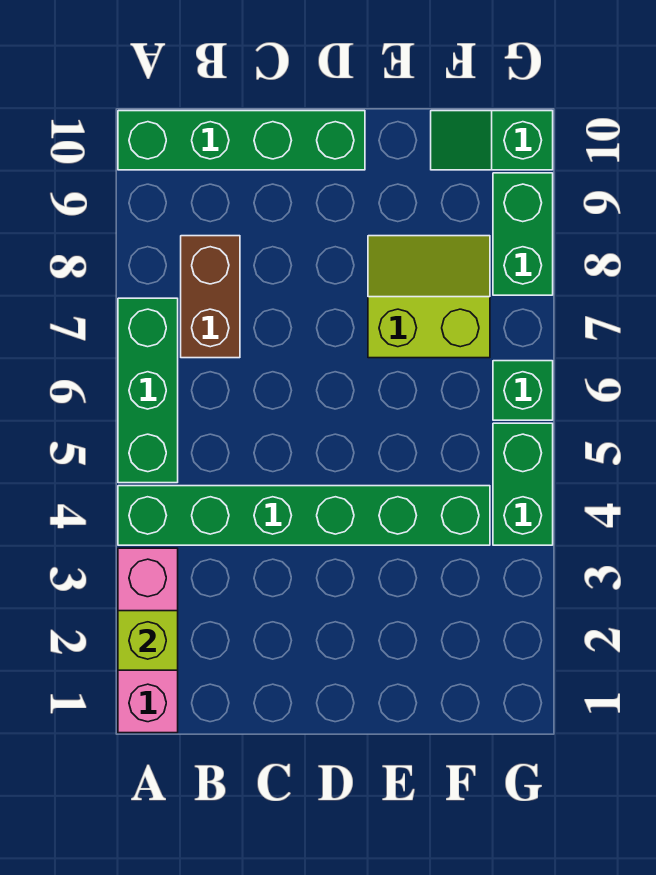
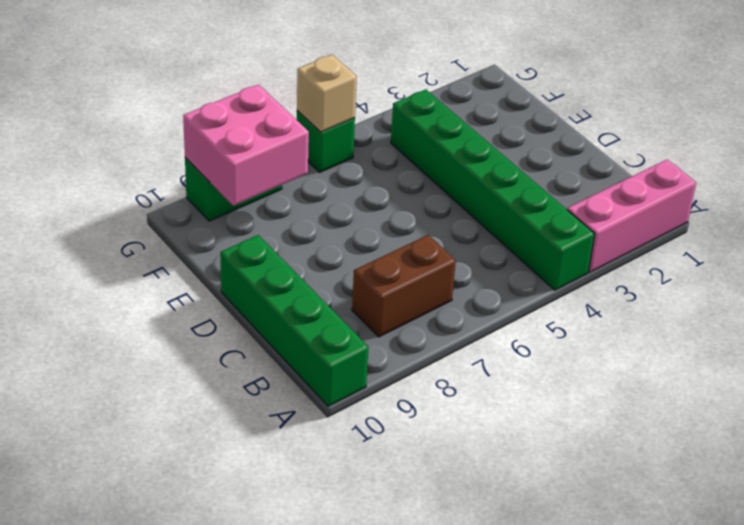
pink 2x2 brick [183,85,309,206] -> none
tan 1x1 brick [297,55,357,132] -> none
none -> green 1x3 brick [118,298,178,483]
none -> lime 2x2 slope [368,236,490,358]

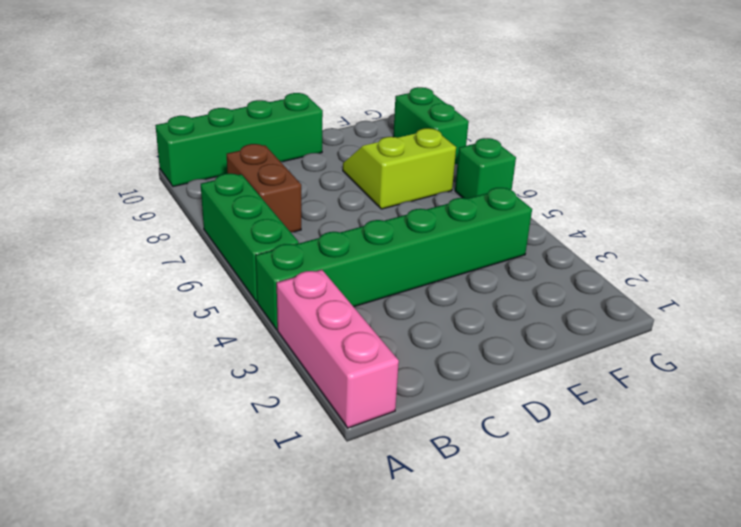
none -> green 1x2 slope [431,111,553,170]
none -> green 1x2 brick [493,423,553,545]

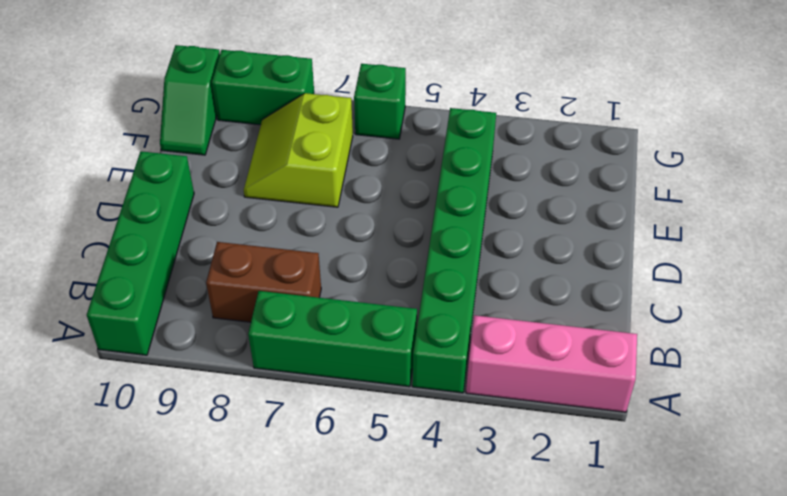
none -> green 1x2 brick [493,423,553,545]
none -> lime 1x1 brick [118,611,178,670]

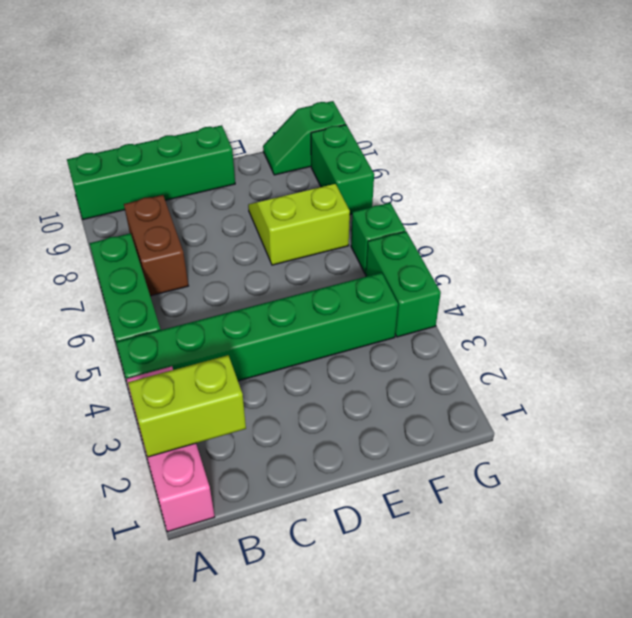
lime 1x2 brick [128,355,246,457] -> lime 1x1 brick [118,611,178,670]

